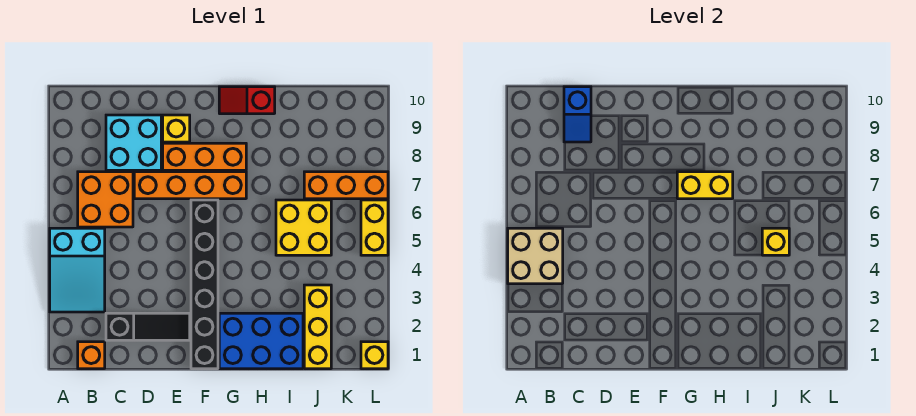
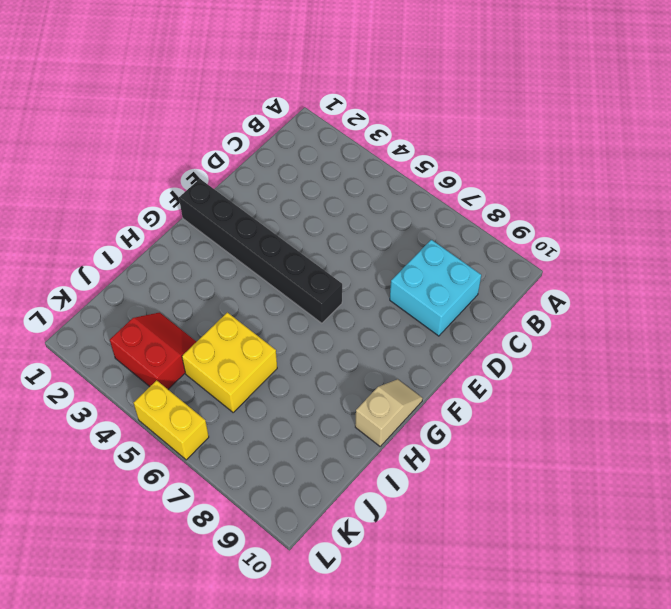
tan 1x2 slope [355,379,423,446] -> red 1x2 slope [219,87,275,114]
red 2x2 slope [110,313,196,389] -> yellow 1x3 brick [304,285,331,369]
none -> cyan 2x3 slope [50,228,105,312]
none -> orange 1x1 brick [78,342,105,369]
none -> orange 2x2 brick [78,172,133,227]

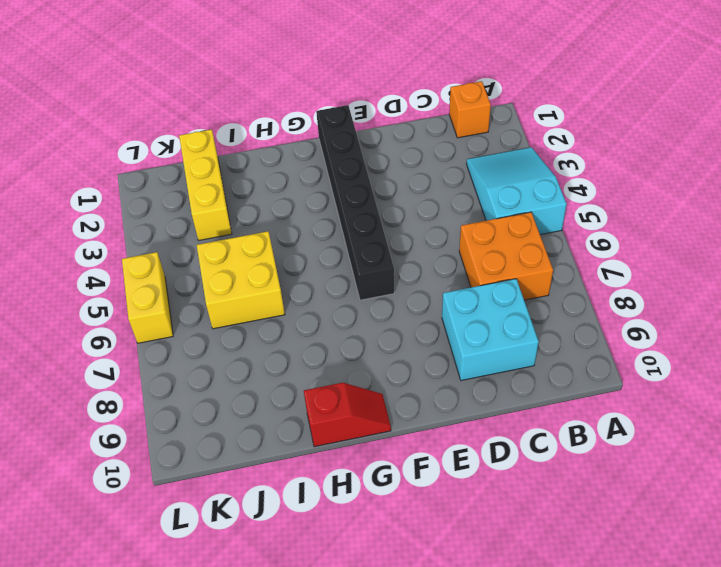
none -> black 1x3 slope [106,313,190,340]
none -> orange 1x4 brick [134,172,246,199]
none -> orange 1x3 brick [163,143,246,170]

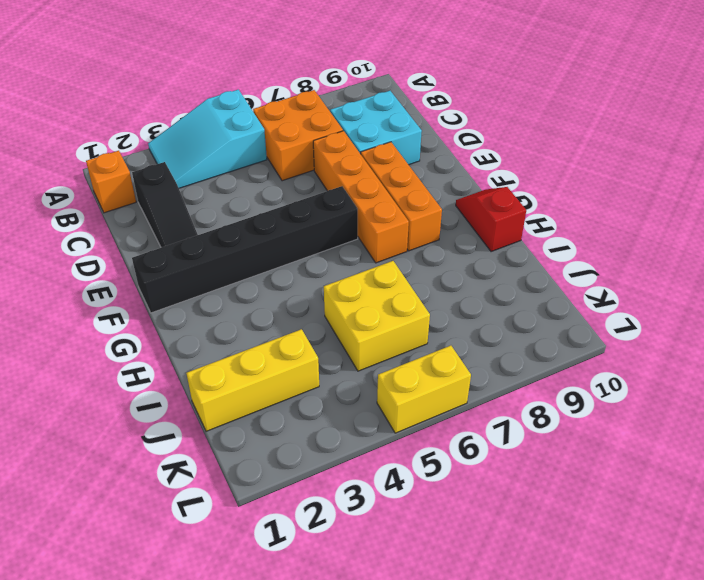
none -> yellow 1x1 brick [163,115,190,142]
none -> blue 2x3 brick [219,313,303,369]
none -> orange 1x3 brick [304,172,388,199]

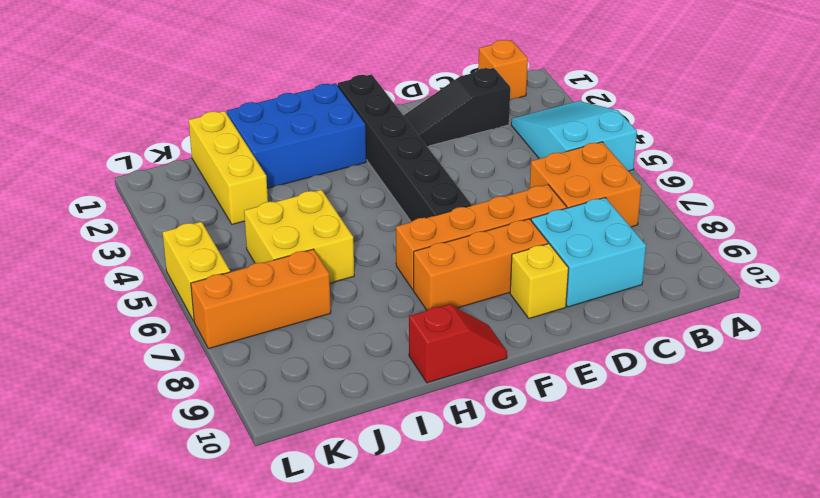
none -> yellow 1x1 brick [361,342,388,369]
none -> tan 2x2 brick [508,228,563,284]
none -> blue 1x2 slope [564,87,591,142]

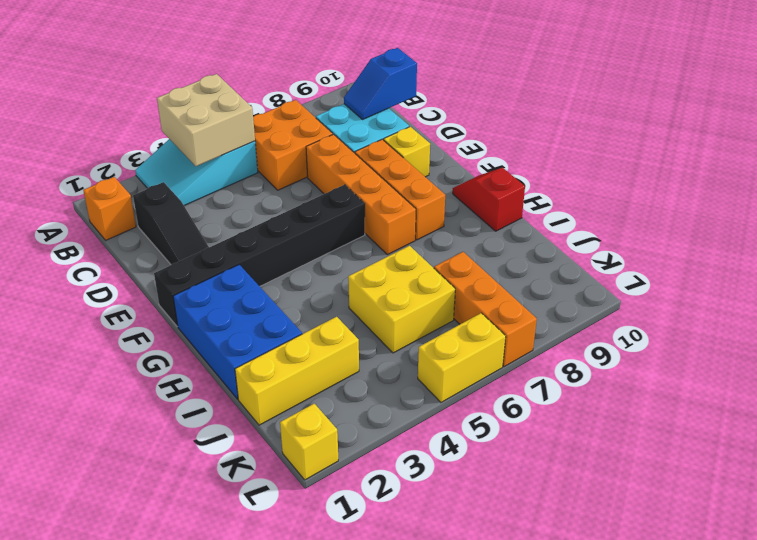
none -> yellow 1x2 brick [677,172,733,199]
none -> yellow 1x1 brick [762,228,789,255]

